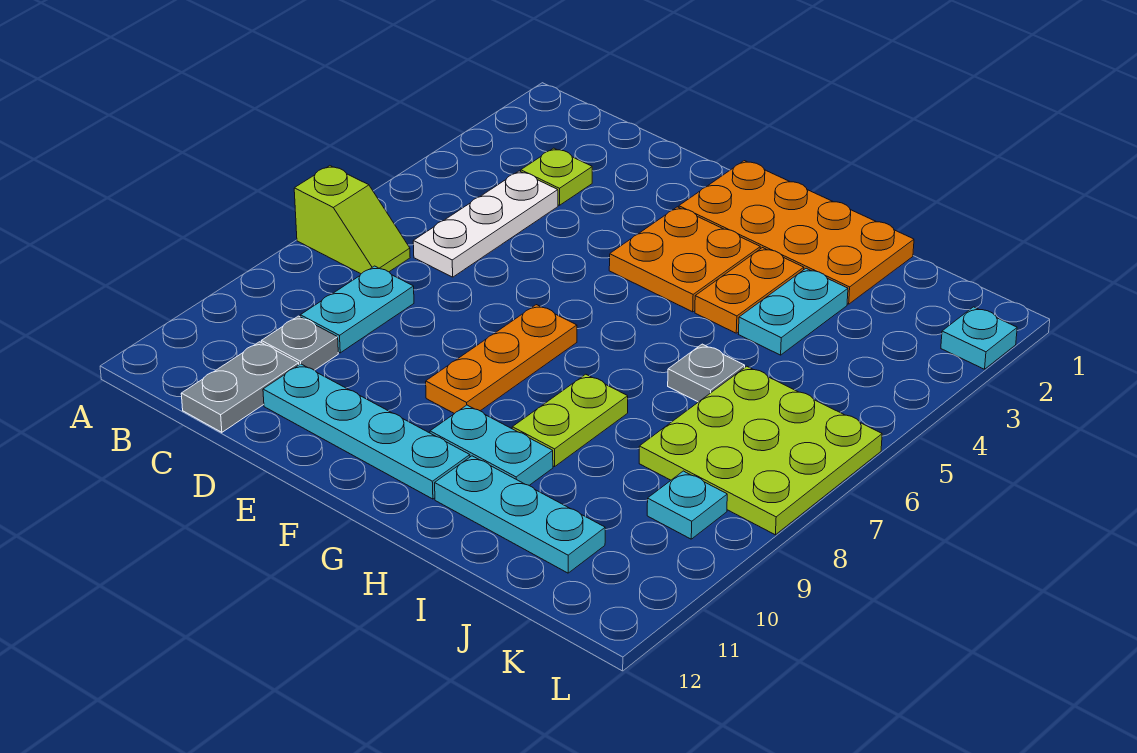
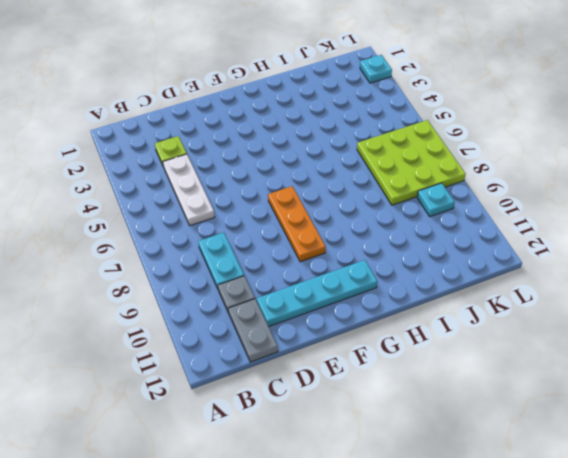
none -> lime 1x2 slope [294,166,410,274]
none -> orange 2x4 plate [679,161,914,304]
none -> orange 2x2 plate [609,207,760,312]

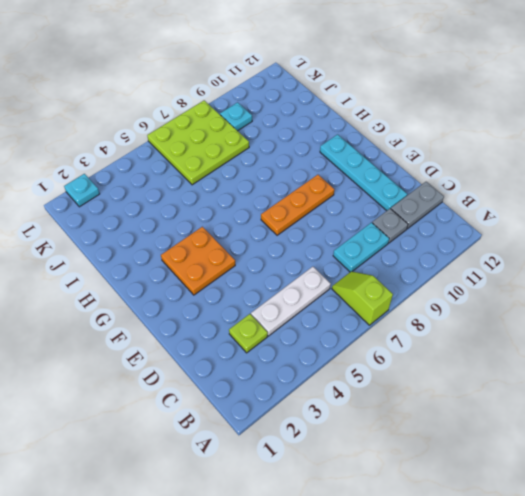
none -> orange 2x4 plate [679,161,914,304]
none -> cyan 1x2 plate [430,405,553,485]
none -> orange 1x2 plate [695,248,804,333]

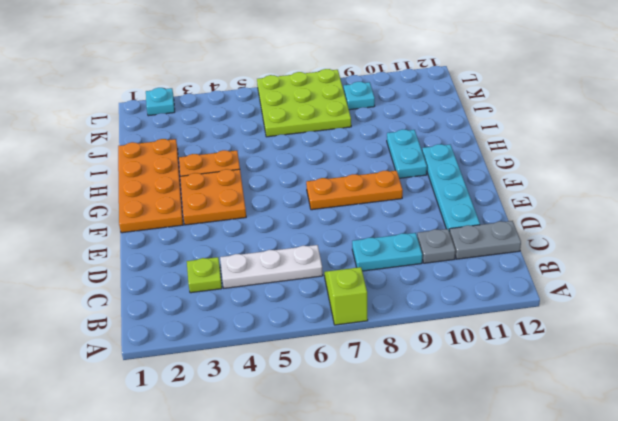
none -> lime 1x2 plate [512,374,628,467]
none -> cyan 1x3 plate [435,456,605,573]
none -> cyan 1x2 plate [739,268,848,355]

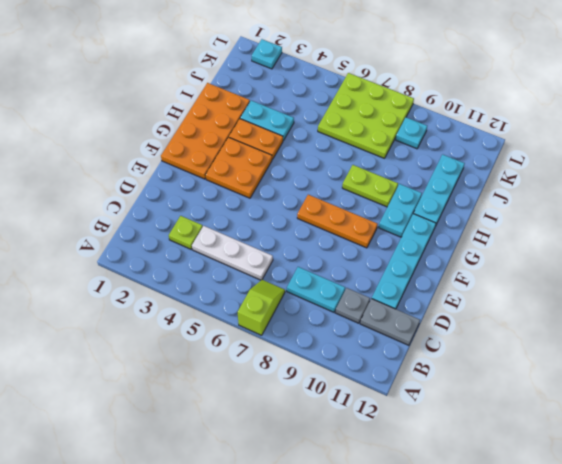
none -> grey 1x1 plate [668,344,745,402]

